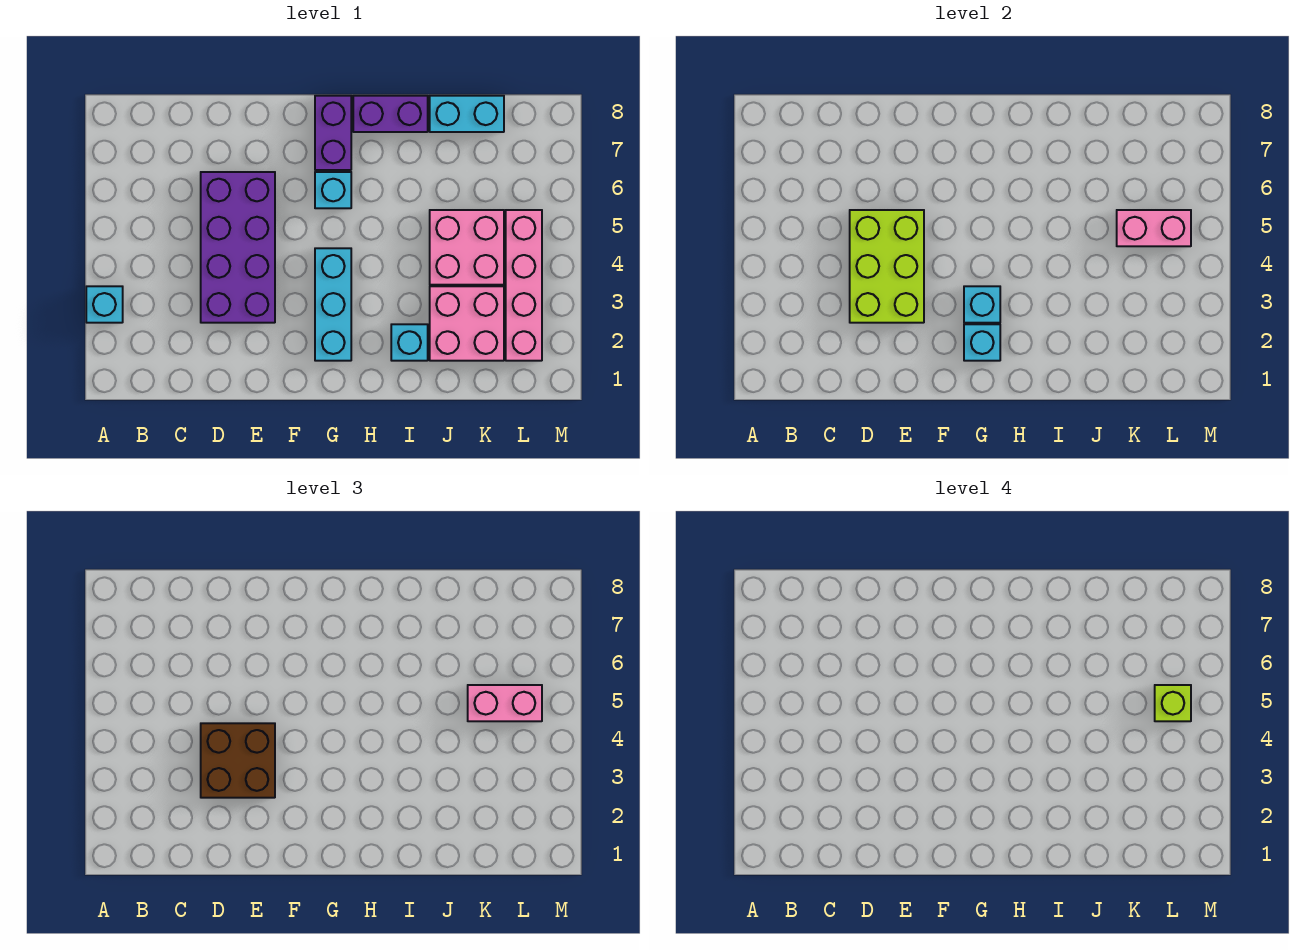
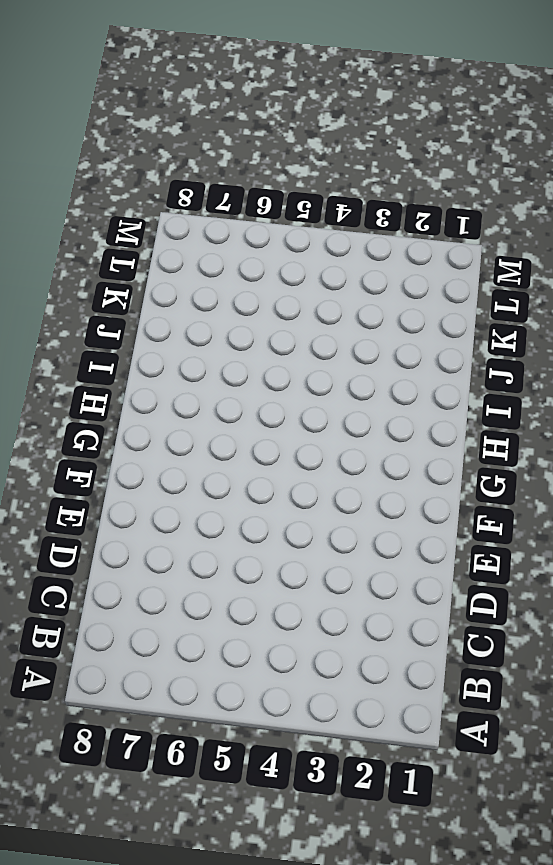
none -> cyan 1x1 brick [86,286,123,323]
none -> purple 2x4 brick [201,172,275,323]
none -> cyan 1x3 brick [315,248,351,361]

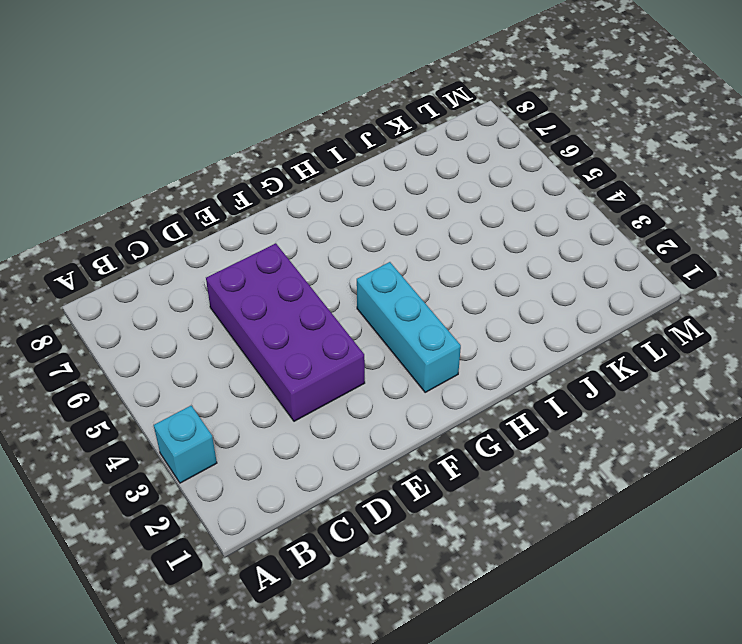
none -> cyan 1x1 brick [315,172,351,208]
none -> purple 1x2 brick [315,96,351,170]
none -> purple 1x2 brick [353,96,428,132]

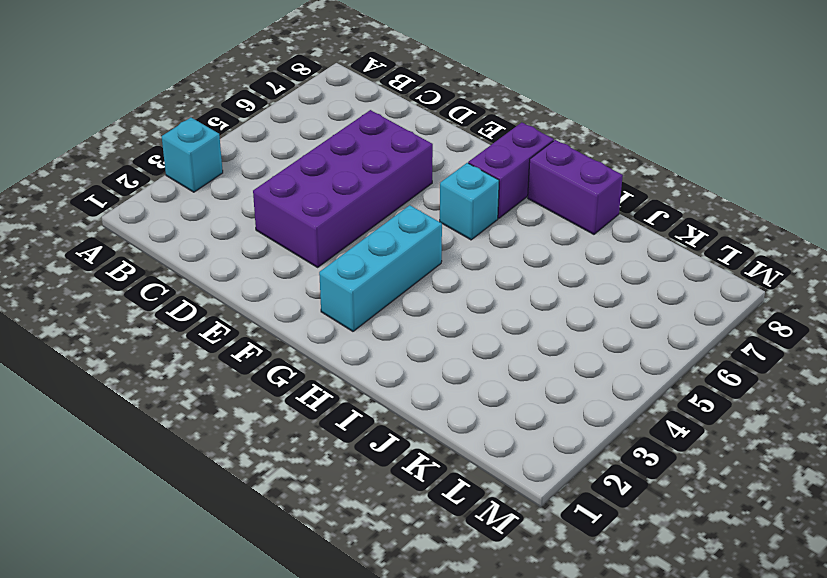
none -> cyan 1x1 brick [391,324,428,361]
none -> pink 2x2 brick [430,286,504,361]
none -> pink 2x2 brick [430,210,504,285]

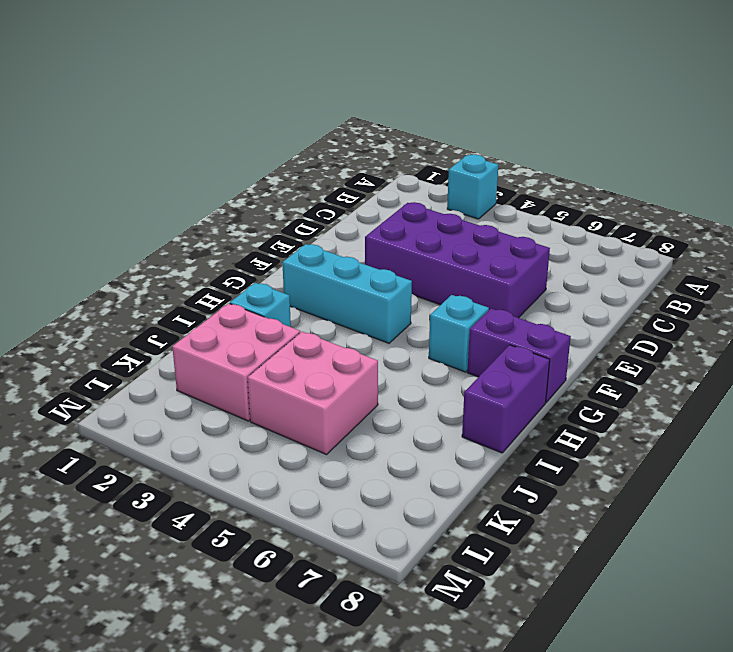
none -> cyan 1x2 brick [430,96,504,132]
none -> pink 1x4 brick [506,210,542,361]
none -> lime 2x3 brick [850,210,924,323]

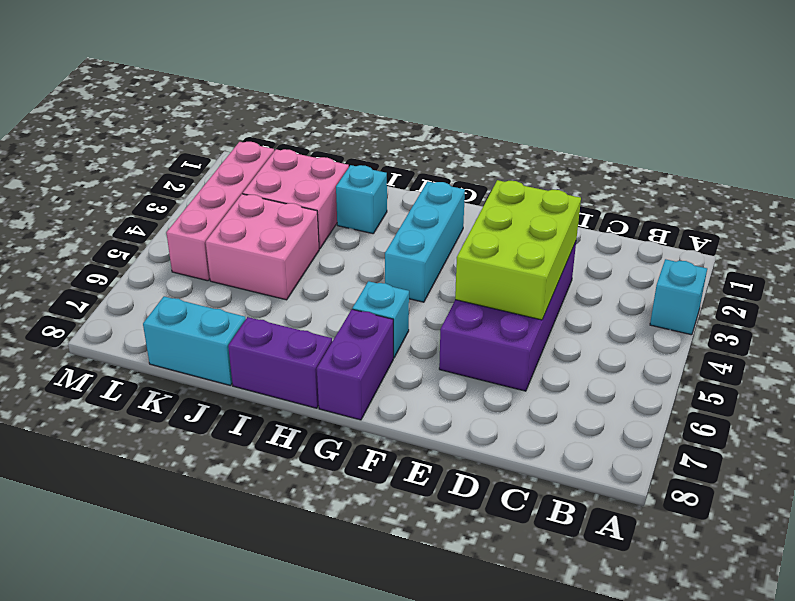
none -> cyan 1x1 brick [964,324,1000,361]
none -> cyan 1x1 brick [964,286,1000,323]
none -> pink 1x2 brick [1117,210,1191,246]

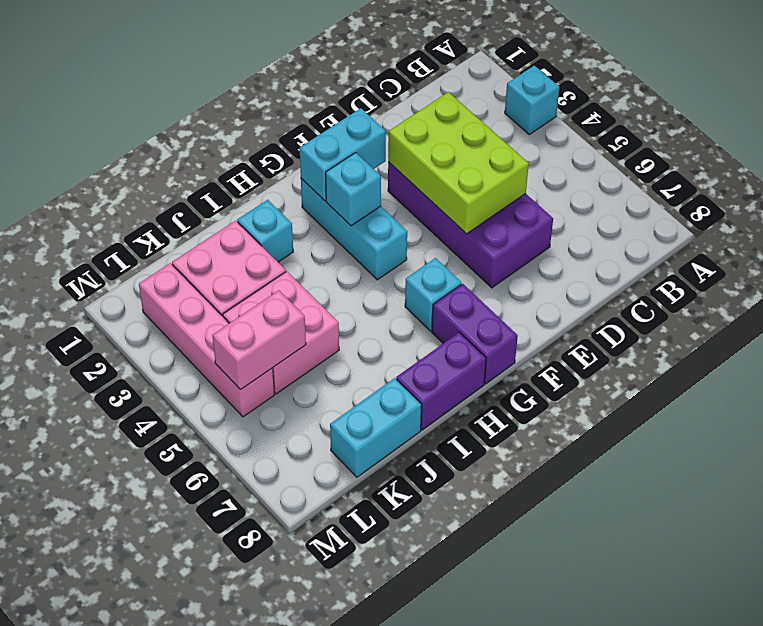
cyan 1x2 brick [300,108,386,201] -> cyan 1x1 brick [964,324,1000,361]
none -> brown 2x2 brick [201,723,275,798]
none -> pink 1x2 brick [468,685,542,721]
none -> lime 1x1 brick [1155,685,1191,721]

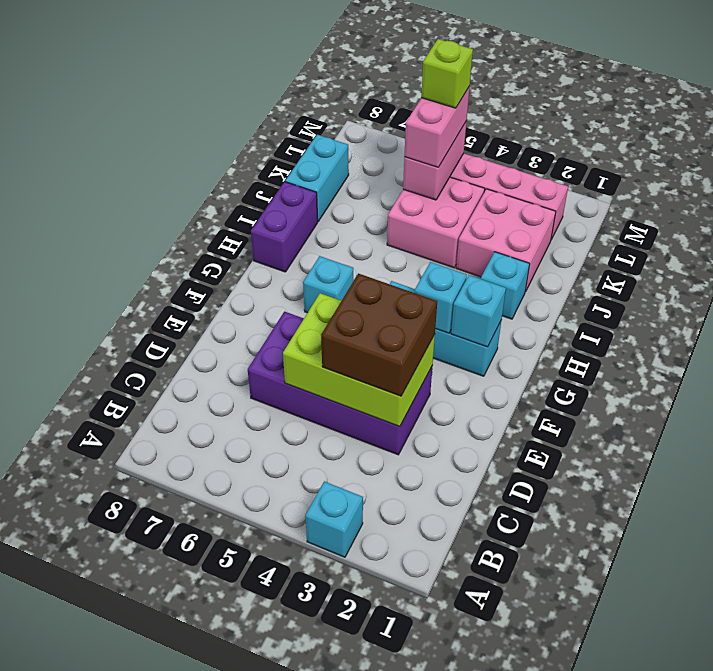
none -> purple 1x2 brick [315,96,351,170]

